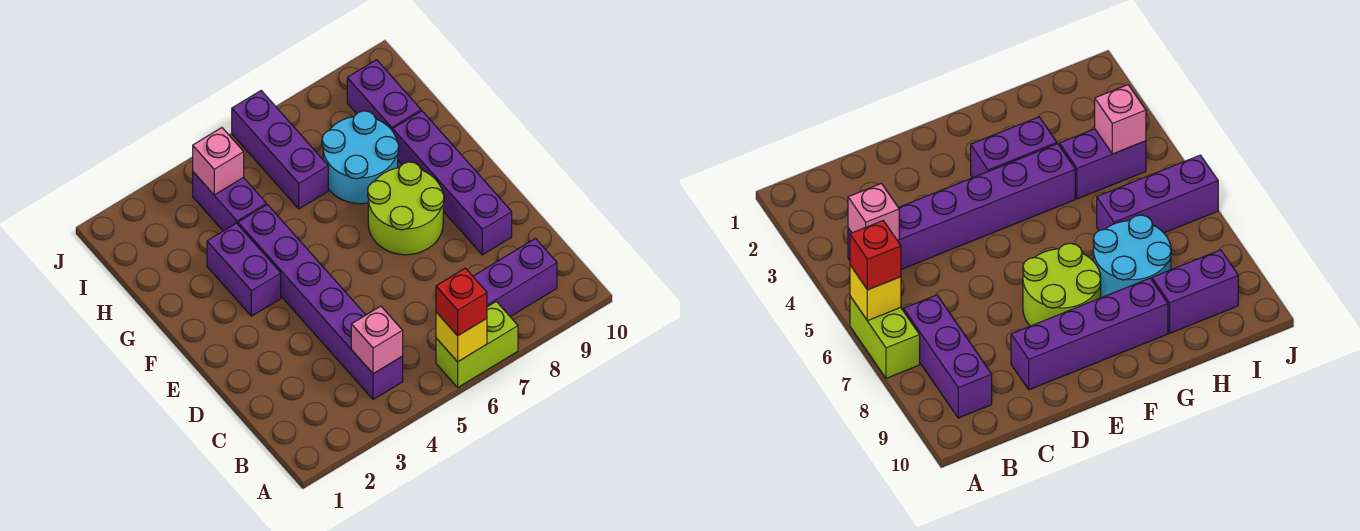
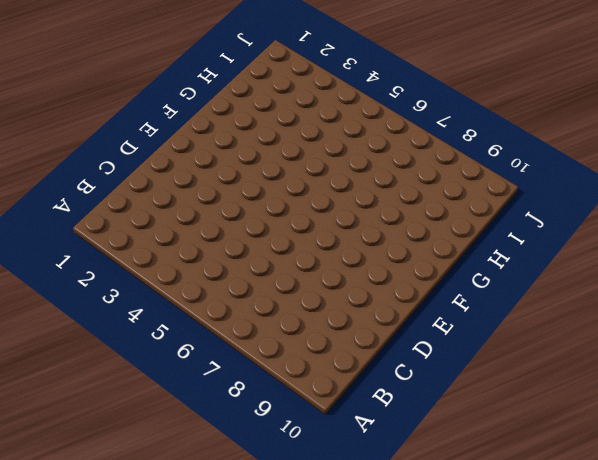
none -> lime 1x2 brick [436,301,518,387]
none -> purple 1x6 brick [238,205,403,400]
none -> purple 1x3 brick [473,238,557,317]

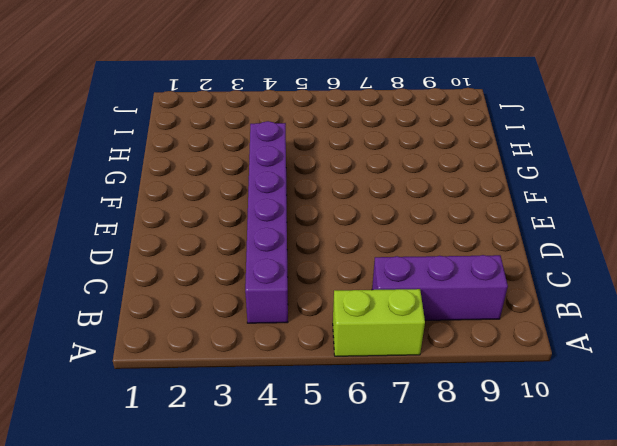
none -> purple 1x4 brick [393,111,512,255]
none -> lime 2x2 round brick [368,162,444,255]
none -> purple 1x2 brick [207,223,281,316]

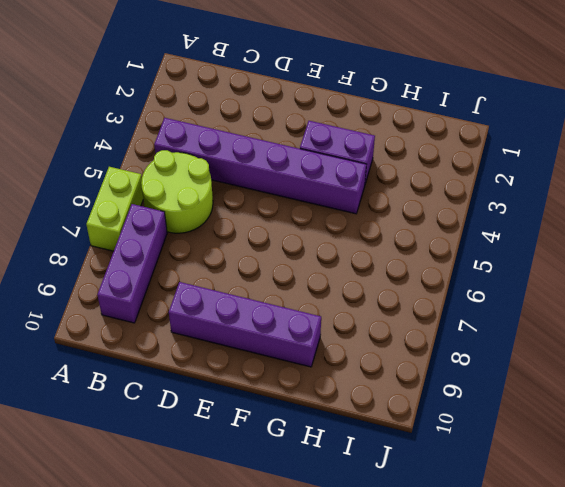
lime 2x2 round brick [141,150,213,233] -> lime 2x2 round brick moved to [368,162,444,255]
none -> cyan 2x2 round brick [322,111,399,204]
none -> purple 1x2 brick [193,172,266,231]
none -> purple 1x3 brick [232,91,328,209]

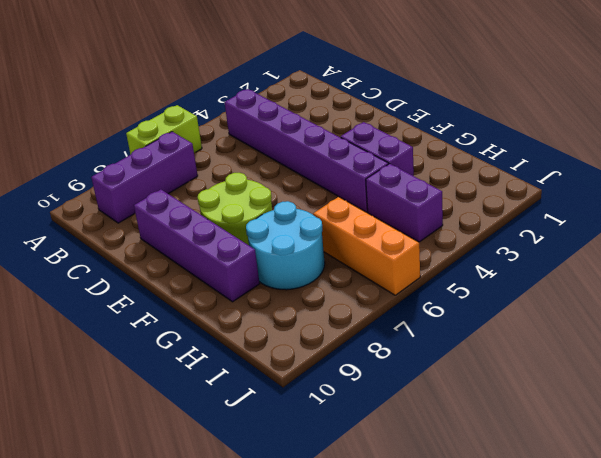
orange 1x3 brick [313,197,420,295] -> purple 1x3 brick [232,91,328,209]
none -> purple 1x2 brick [347,60,421,131]
none -> yellow 1x1 brick [436,312,487,362]
none -> pink 1x1 brick [351,306,403,374]

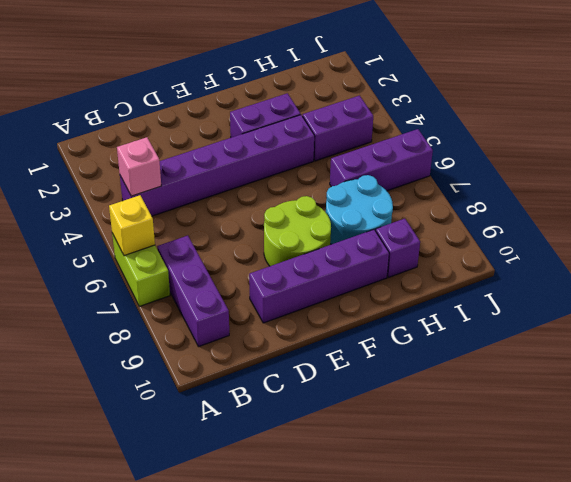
purple 1x1 brick [376,219,420,277] -> purple 1x2 brick [347,60,421,131]
none -> pink 1x1 brick [193,128,244,195]
none -> red 1x1 brick [436,268,487,336]

